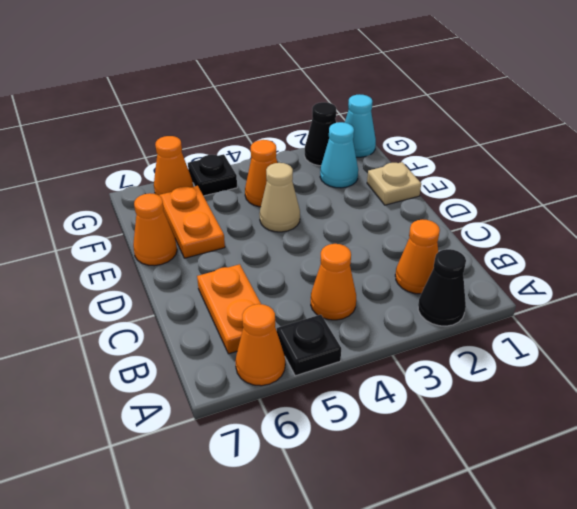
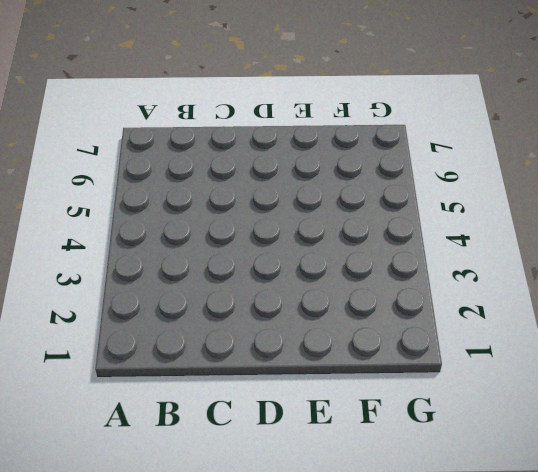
none -> black 1x1 cone [418,249,466,326]
none -> black 1x1 plate [277,315,341,376]
none -> orange 1x1 cone [235,304,285,386]

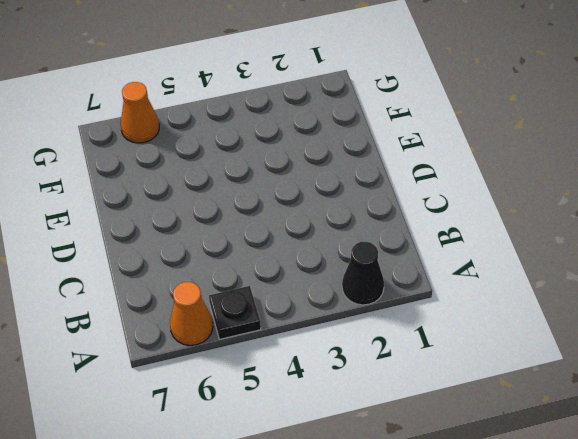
none -> orange 1x1 cone [395,219,440,294]
none -> orange 1x1 cone [311,244,356,320]
none -> orange 1x2 plate [197,264,261,354]

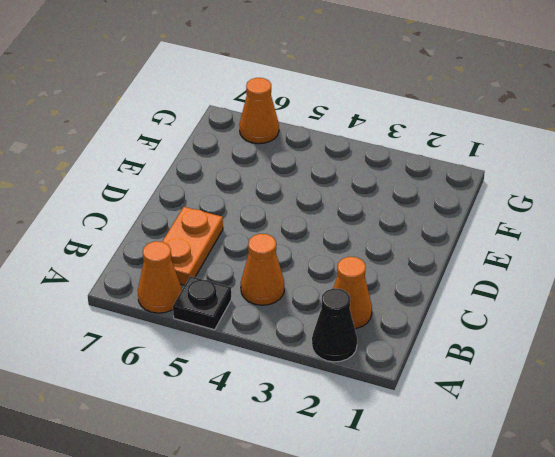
none -> tan 1x1 plate [367,162,421,205]
none -> tan 1x1 cone [259,163,300,232]
none -> orange 1x2 plate [159,186,225,258]

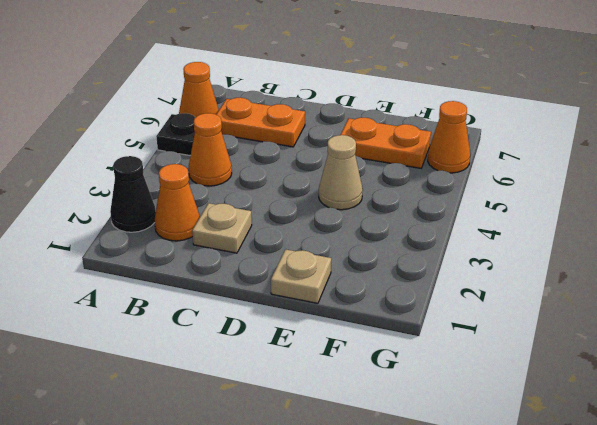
tan 1x1 plate [192,203,252,253] -> none
none -> orange 1x1 cone [133,193,177,266]
none -> cyan 1x1 cone [320,122,358,188]
none -> orange 1x1 cone [245,140,277,207]

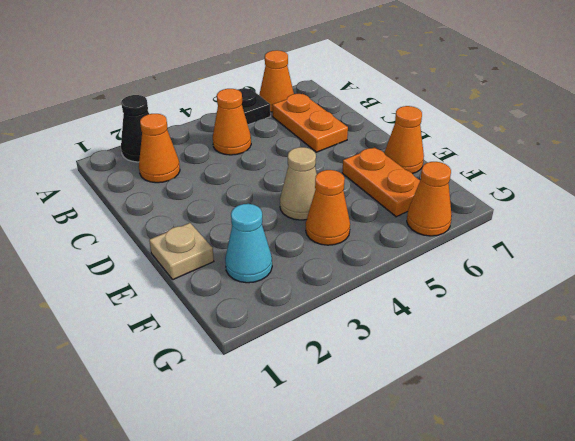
none -> cyan 1x1 cone [345,94,376,157]
none -> black 1x1 cone [304,102,336,166]
none -> black 1x1 plate [188,154,237,196]

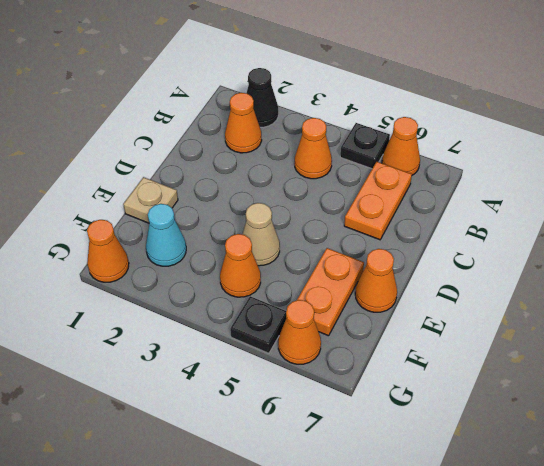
orange 1x1 cone [87,220,129,282] -> cyan 1x1 cone [345,94,376,157]
none -> black 1x1 cone [304,102,336,166]

